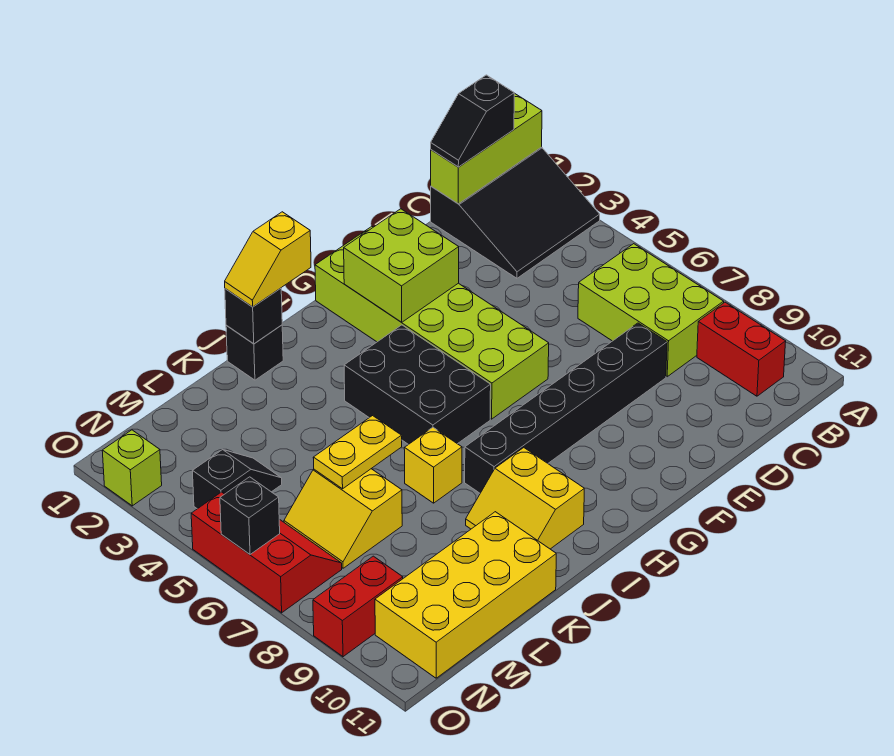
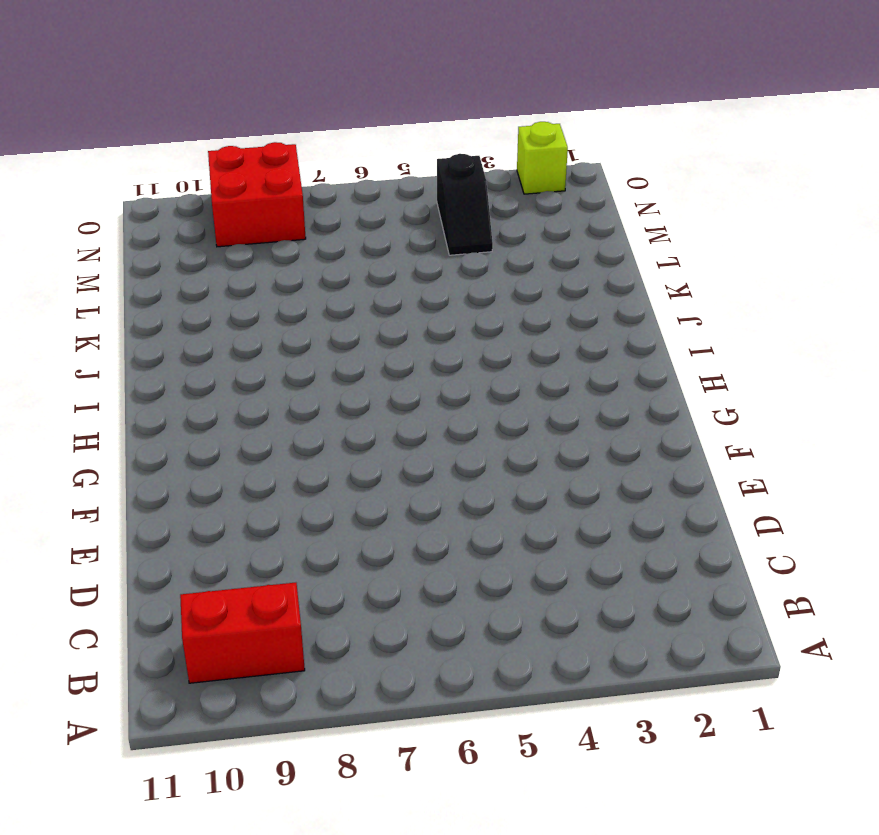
red 2x2 brick [208,142,306,247] -> red 1x2 brick [313,556,403,657]
none -> black 3x3 slope [431,147,600,278]
none -> lime 2x3 brick [578,244,724,377]
none -> black 1x6 brick [465,323,667,493]

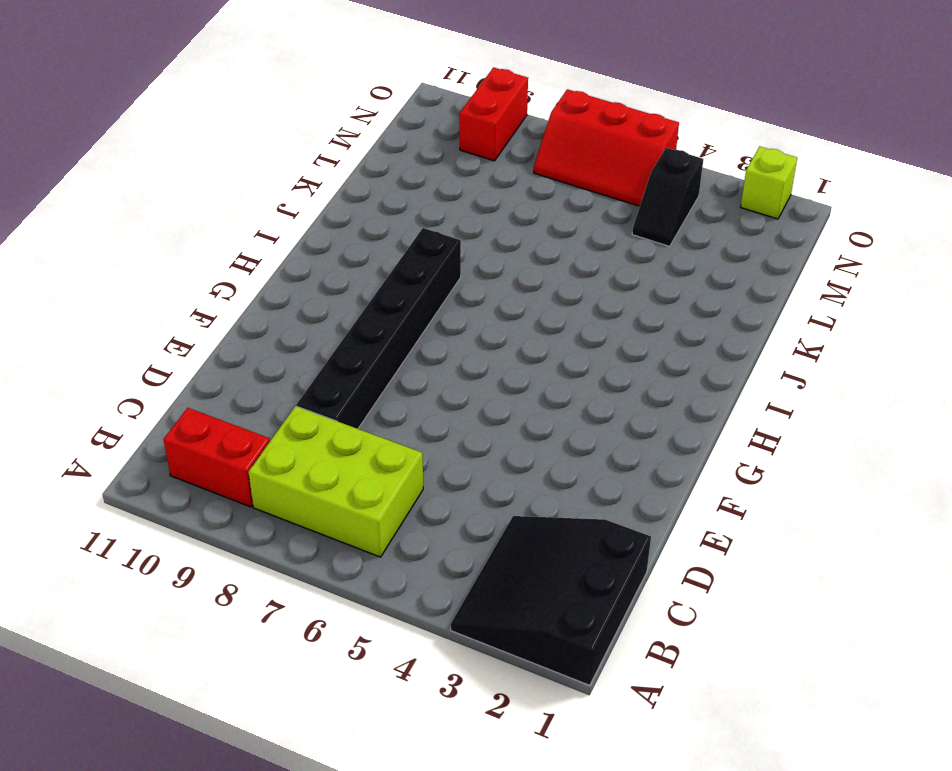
none -> lime 2x6 brick [315,226,549,419]
none -> black 2x3 brick [344,325,491,445]
none -> yellow 2x2 slope [466,448,584,549]

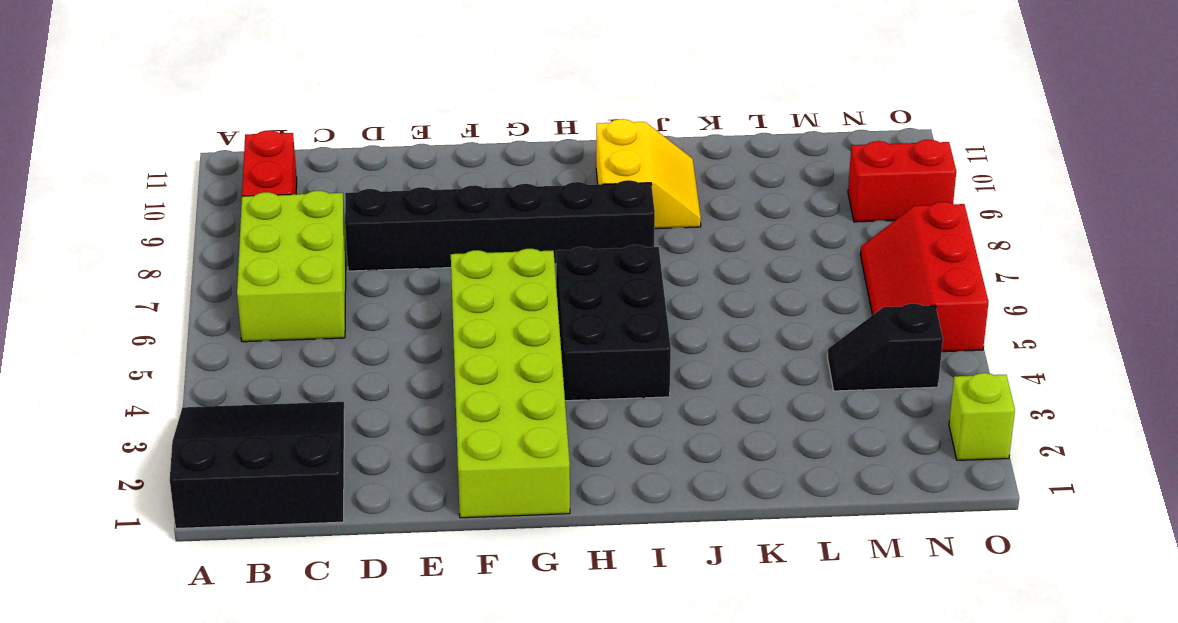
none -> black 1x1 brick [226,325,283,380]
none -> yellow 1x1 brick [404,427,462,503]
none -> yellow 2x4 brick [375,512,556,678]

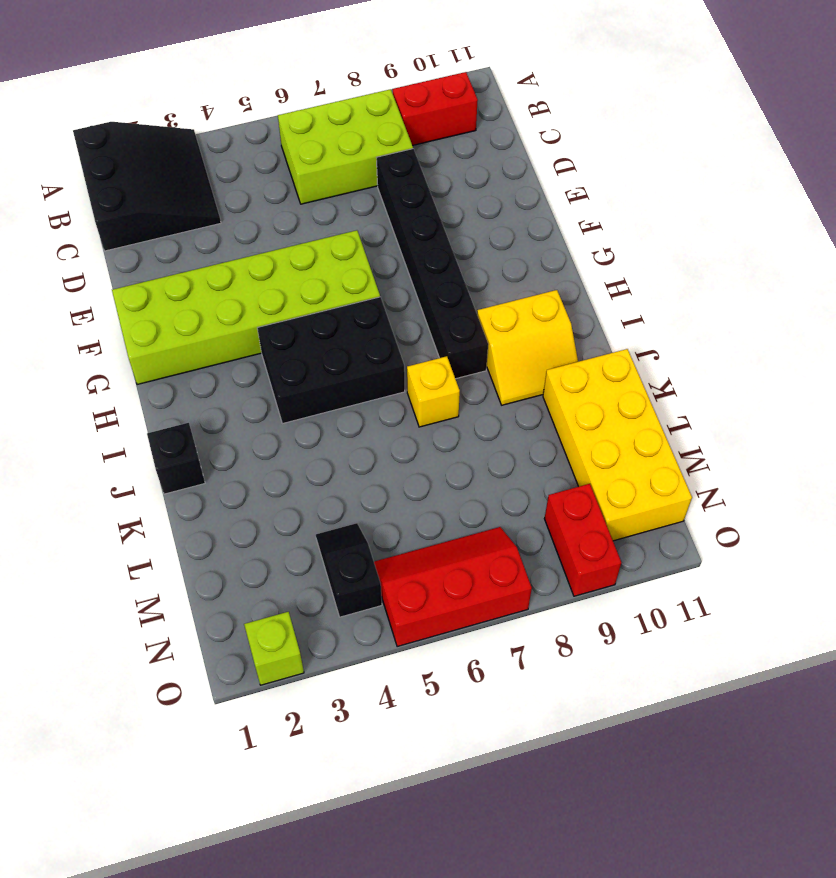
none -> yellow 2x2 slope [284,469,402,568]
none -> lime 1x3 brick [431,93,542,204]
none -> lime 2x2 brick [344,209,459,322]

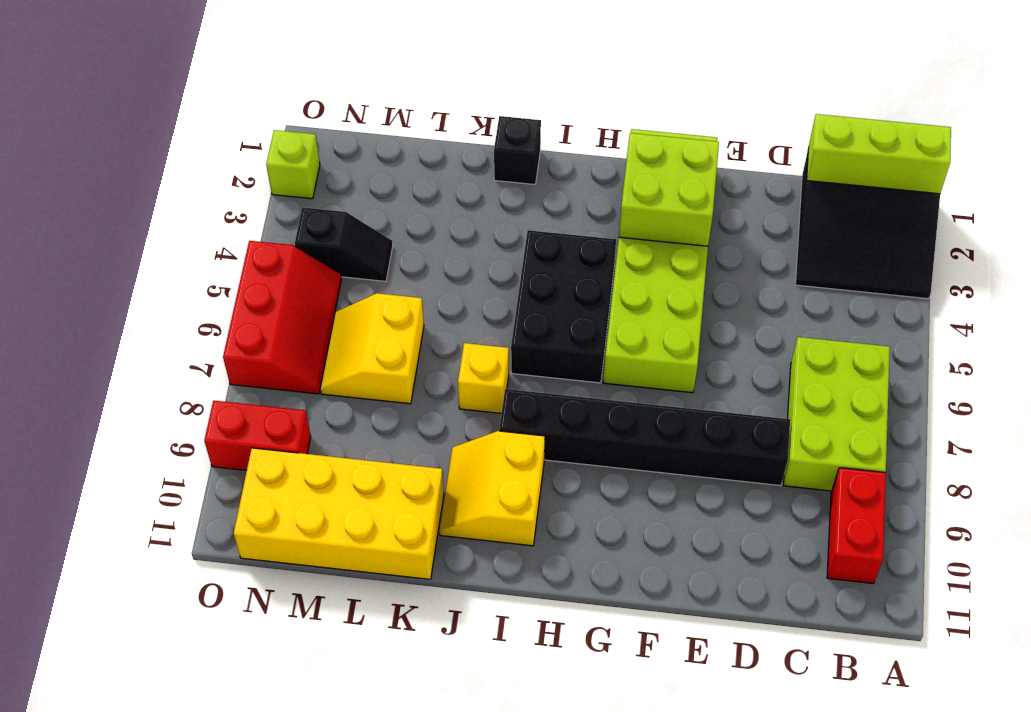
none -> black 1x1 brick [225,288,282,344]
none -> yellow 1x2 plate [313,416,402,489]
none -> black 1x1 brick [220,477,280,554]

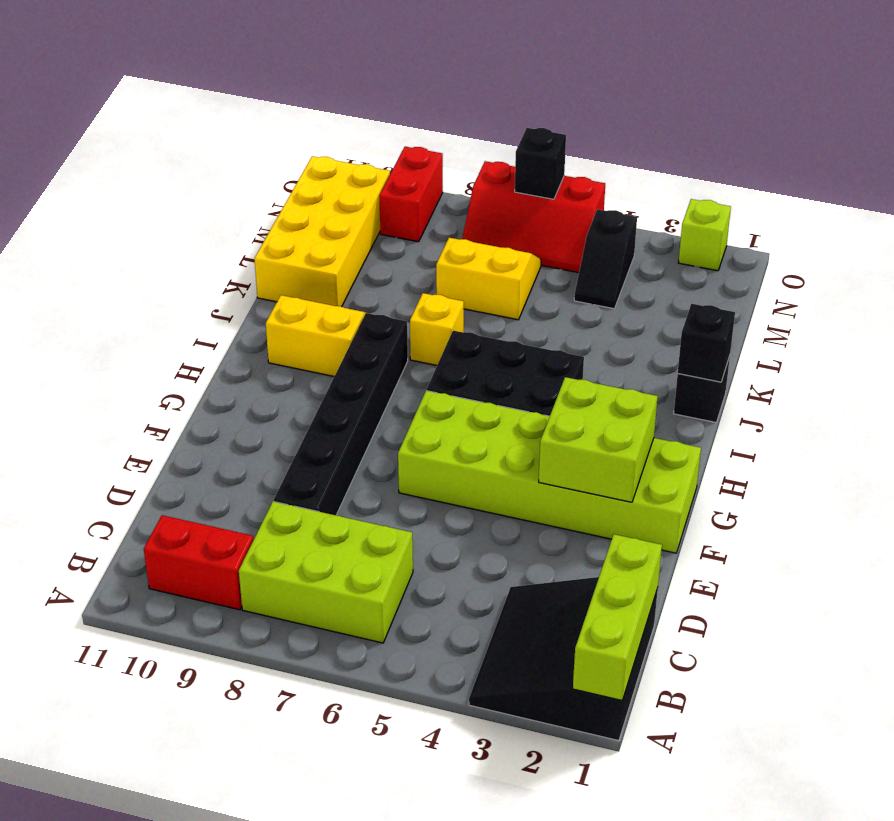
none -> yellow 1x2 plate [313,416,402,489]
none -> black 1x2 slope [431,75,514,167]
none -> yellow 1x2 slope [225,212,311,307]

